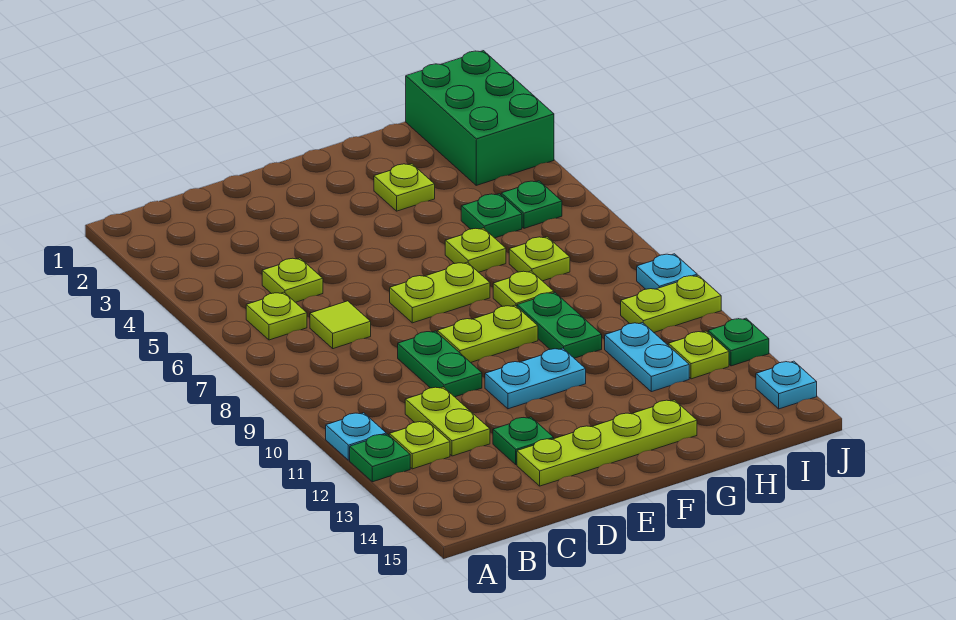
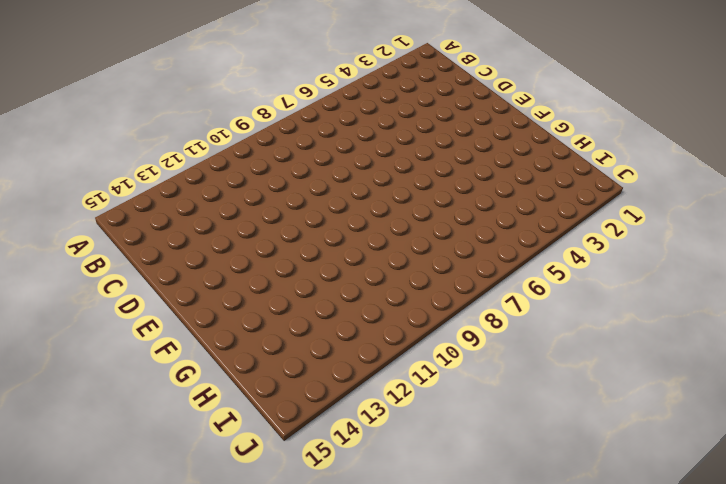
none -> cyan 1x1 plate [326,413,386,460]
none -> green 1x1 plate [350,434,410,482]
none -> lime 1x1 plate [246,292,307,340]

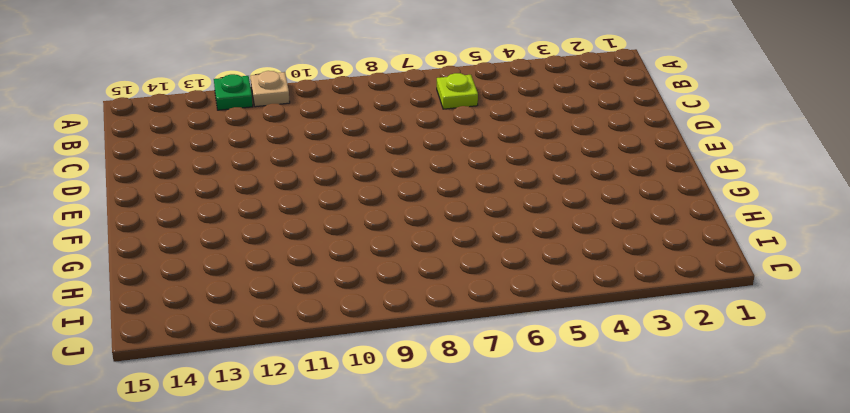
tan 1x1 plate [250,71,290,107] -> cyan 1x1 plate [326,413,386,460]
none -> lime 1x1 plate [389,421,450,469]
none -> lime 1x1 plate [262,258,323,302]
none -> lime 1x1 tile [310,301,371,349]

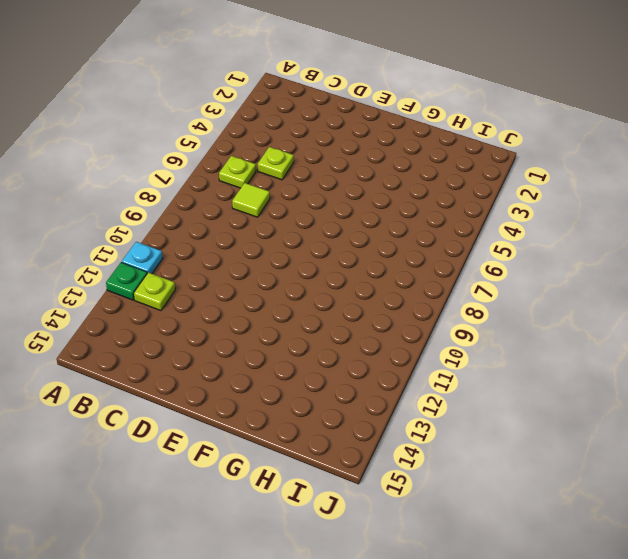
none -> lime 1x2 plate [405,387,490,456]
none -> green 1x2 plate [398,331,482,397]
none -> green 1x1 plate [493,417,554,465]

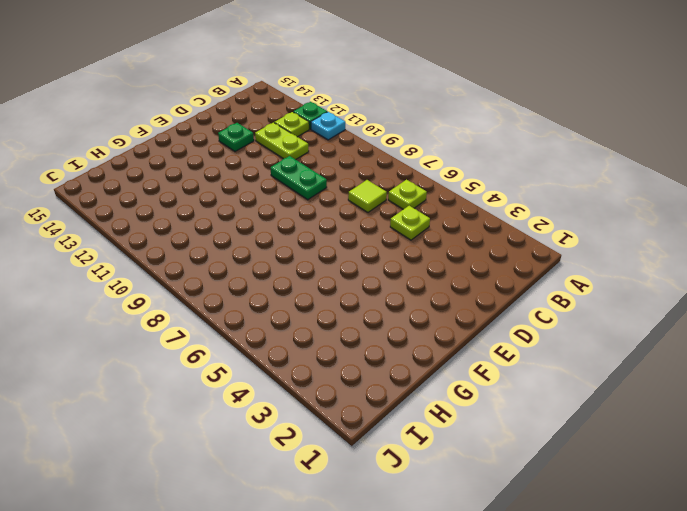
none -> lime 1x4 plate [517,400,697,486]
none -> lime 1x2 plate [390,262,490,323]
none -> lime 1x2 plate [437,305,538,362]

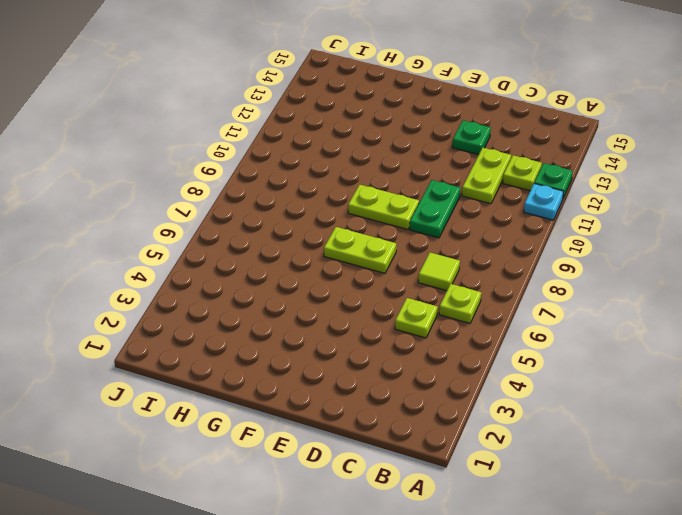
none -> lime 1x4 plate [517,400,697,486]
none -> cyan 1x2 plate [485,348,586,409]
none -> lime 1x1 plate [374,164,435,211]

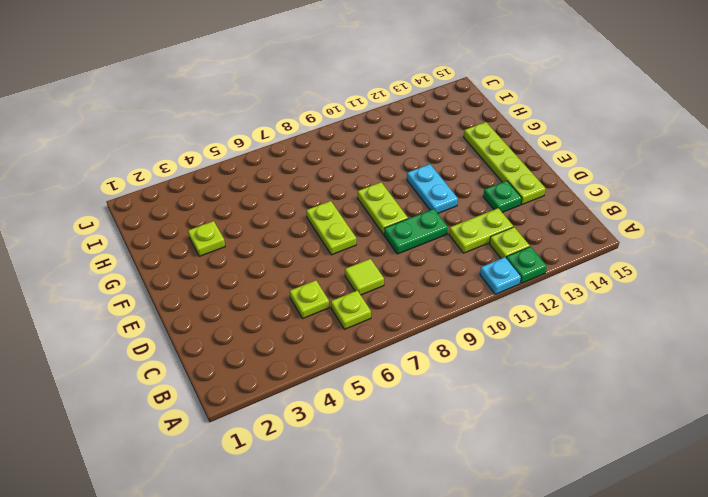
none -> lime 1x1 plate [445,228,506,272]
none -> lime 1x1 plate [493,271,554,307]
none -> green 1x2 plate [517,293,602,358]

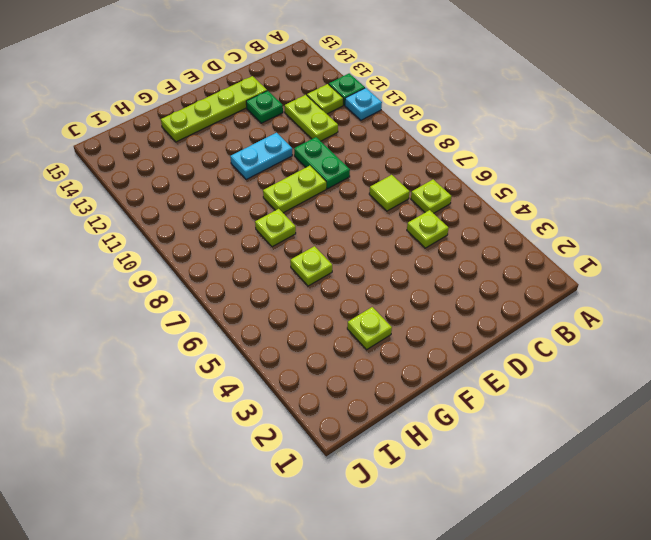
none -> lime 1x2 plate [390,262,490,323]
none -> green 1x2 plate [517,293,602,358]
none -> green 1x1 plate [461,194,522,238]

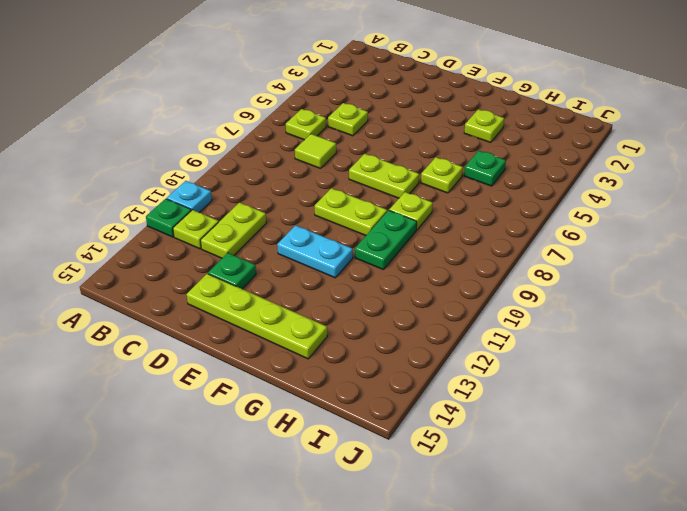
none -> green 1x2 plate [398,331,482,397]
none -> lime 1x1 plate [509,237,570,281]
none -> cyan 1x2 plate [605,323,689,392]

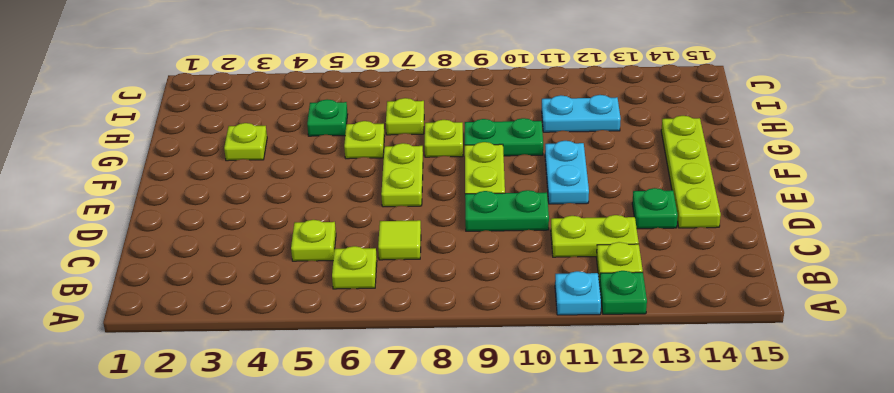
none -> green 2x3 brick [406,51,554,185]
none -> green 1x1 plate [501,181,562,228]
none -> lime 1x2 plate [621,275,721,332]

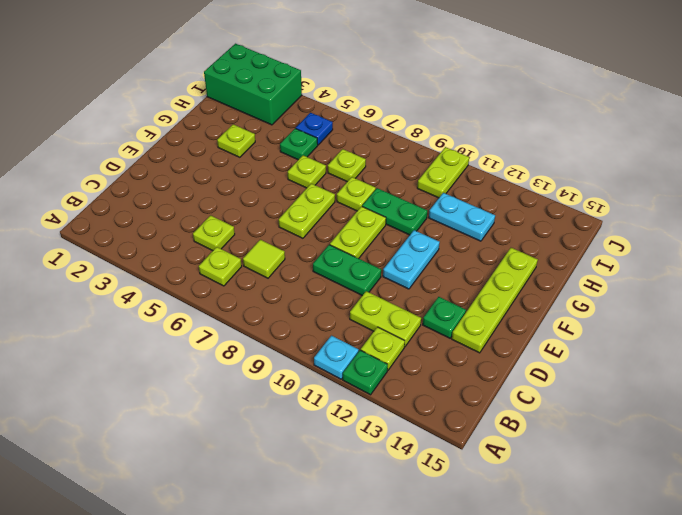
blue 1x1 plate [296,113,333,145] -> green 1x1 plate [501,181,562,228]
none -> lime 1x1 plate [668,331,729,379]
none -> cyan 1x1 plate [637,254,697,289]
none -> green 1x1 plate [708,318,769,366]

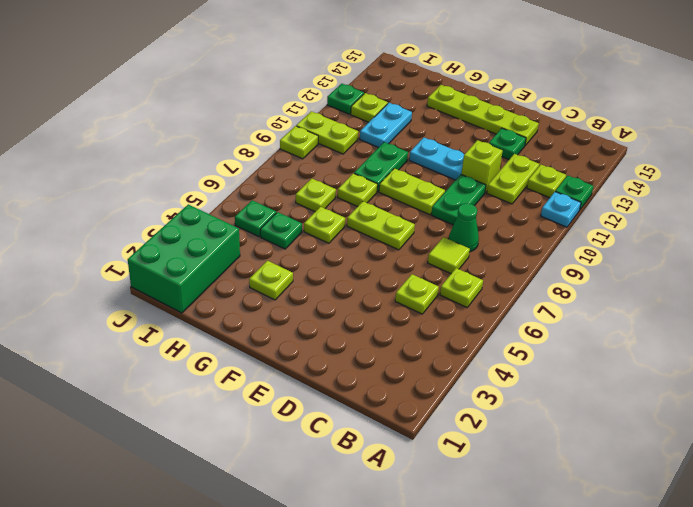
green 1x1 cone [449,203,479,252] -> none
lime 1x1 brick [461,140,503,192] -> none
lime 1x1 plate [280,126,318,159] -> cyan 1x1 plate [637,254,697,289]
none -> cyan 1x1 plate [756,361,817,409]

